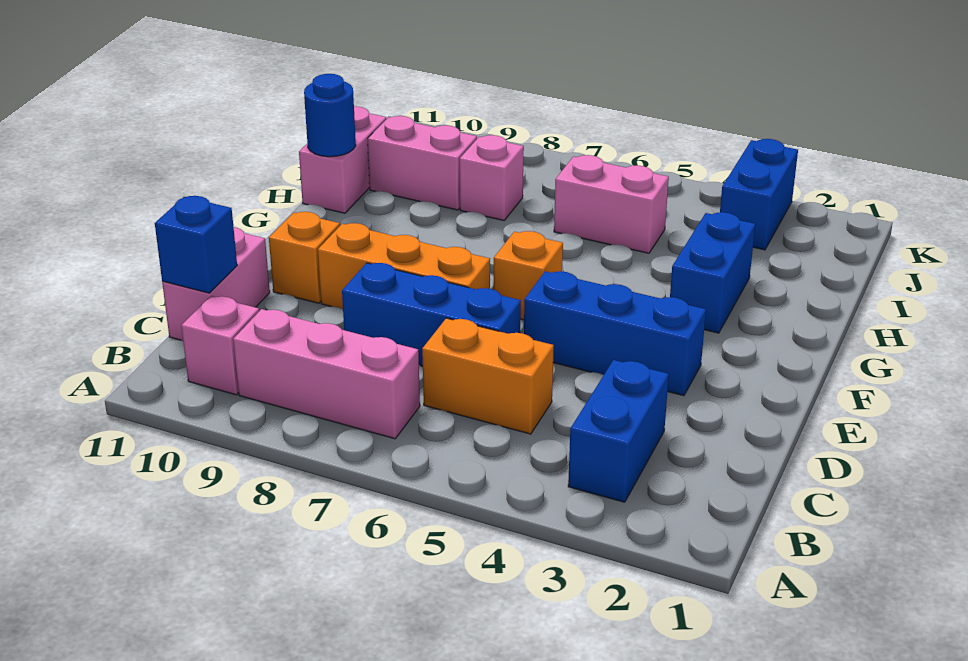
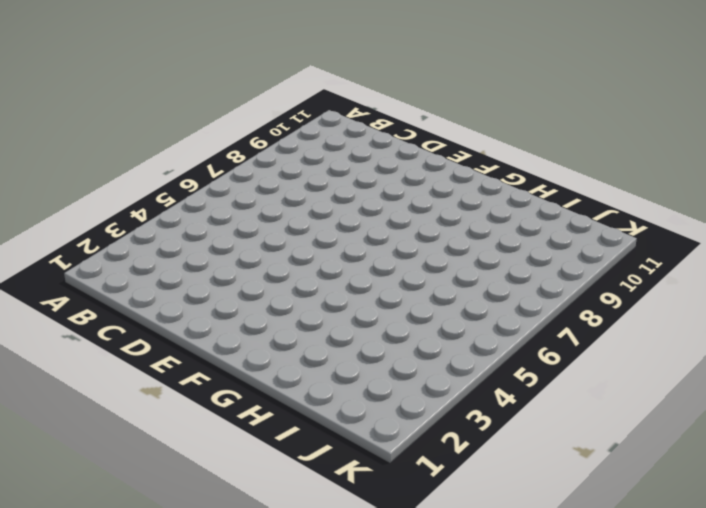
none -> blue 1x2 brick [568,360,669,502]
none -> pink 1x3 brick [233,309,420,439]
none -> pink 1x1 brick [181,296,259,395]

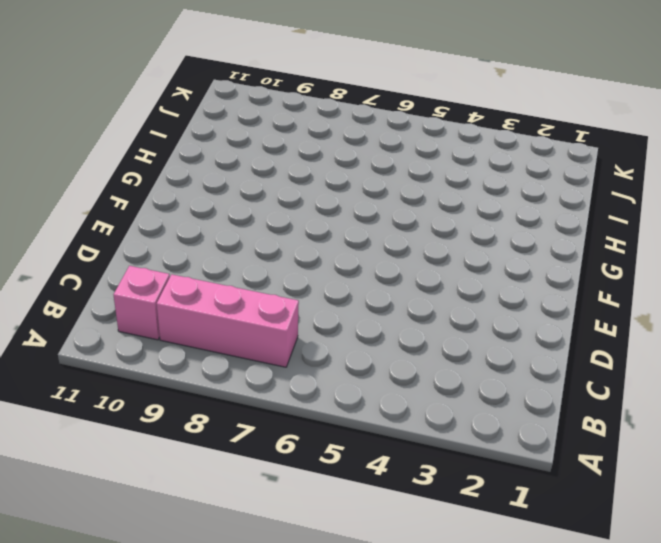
none -> blue 1x2 brick [568,360,669,502]
none -> orange 1x2 brick [422,318,554,434]
none -> pink 1x2 brick [162,227,270,341]

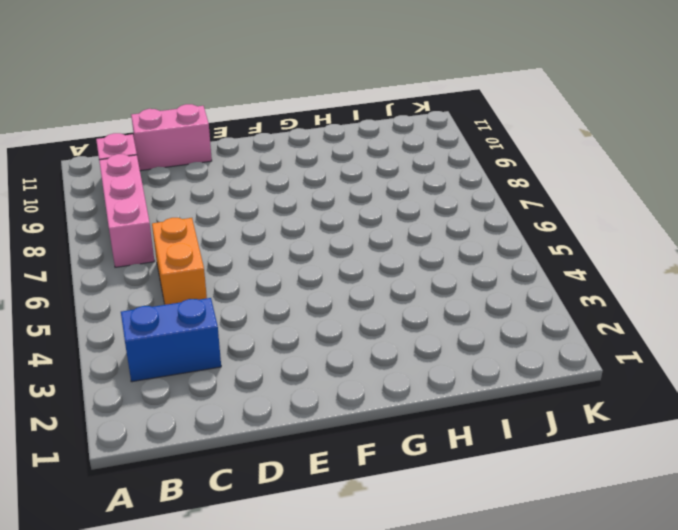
none -> blue 1x3 brick [342,263,521,366]
none -> blue 1x3 brick [524,271,706,396]
none -> orange 1x3 brick [318,223,490,309]

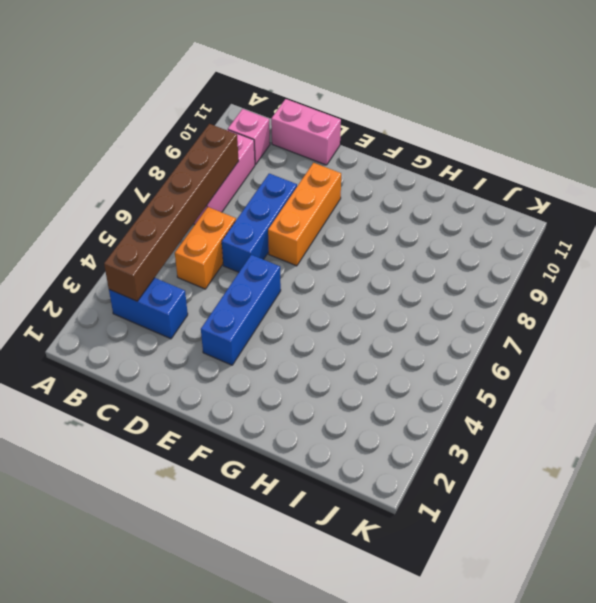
brown 1x6 brick [104,124,239,301] -> none
none -> orange 1x1 brick [269,212,340,303]
none -> orange 1x1 brick [494,231,563,320]
none -> blue 1x2 brick [670,212,755,333]

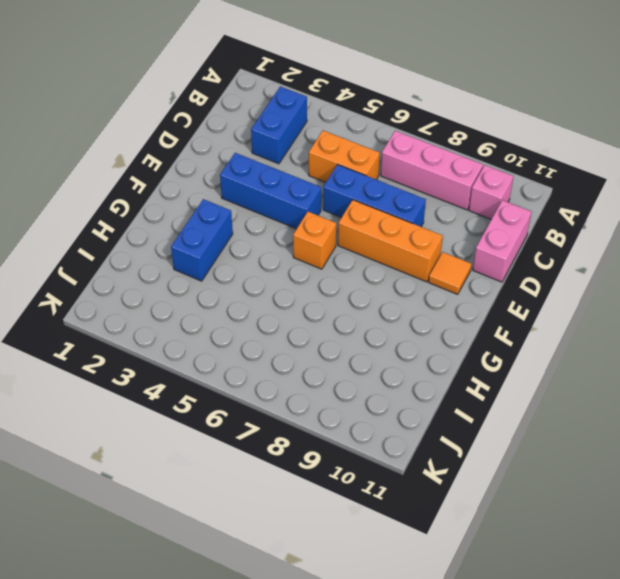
orange 1x1 tile [429,252,471,294] -> orange 1x1 brick [269,212,340,303]
none -> pink 1x2 brick [299,106,386,213]
none -> pink 1x2 brick [554,155,669,253]
none -> pink 1x1 brick [460,135,524,220]

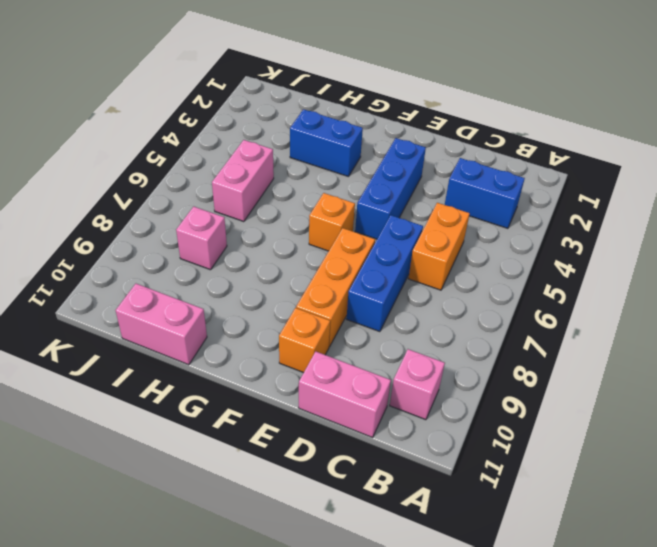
none -> pink 1x3 brick [233,309,420,439]
none -> pink 1x2 brick [368,116,477,210]
none -> blue 1x2 brick [720,139,798,250]

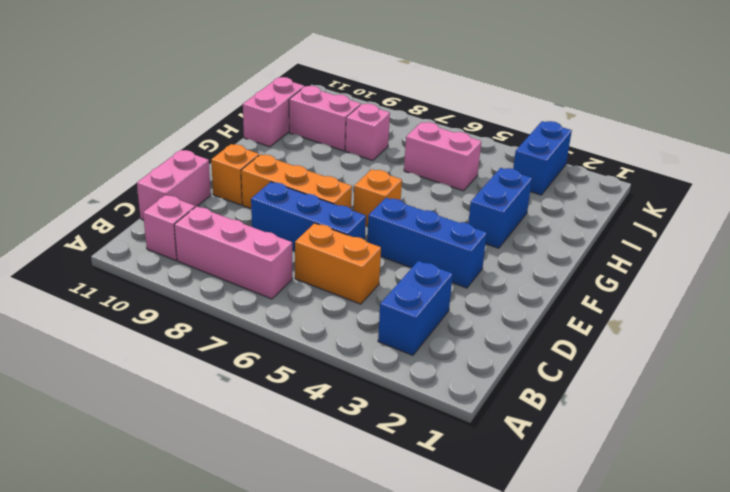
none -> blue 1x1 brick [155,196,237,293]
none -> blue 1x1 round brick [304,74,356,157]

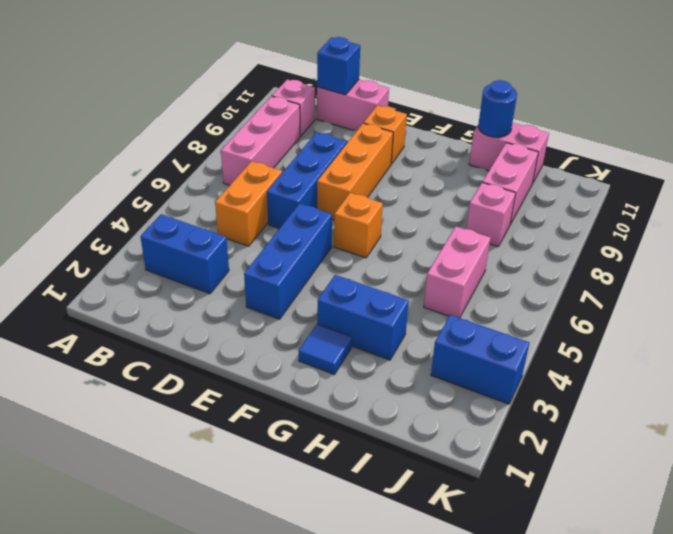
blue 1x1 tile [299,324,352,375] -> none

